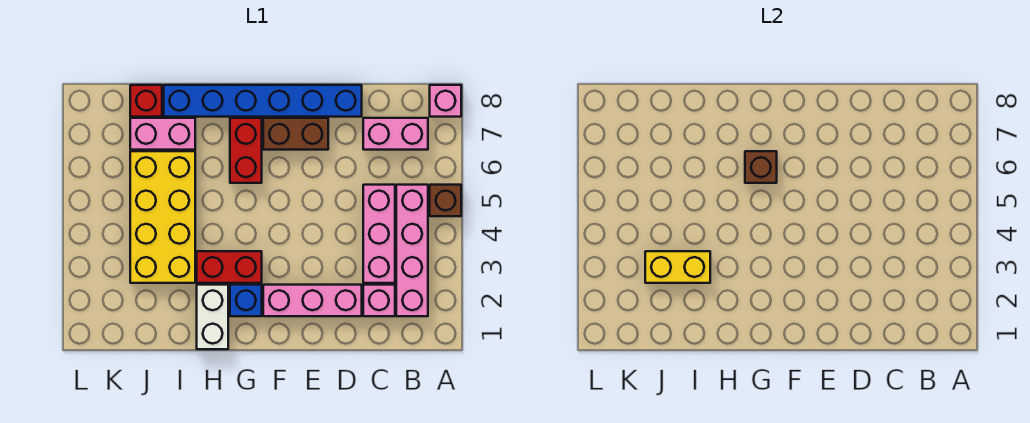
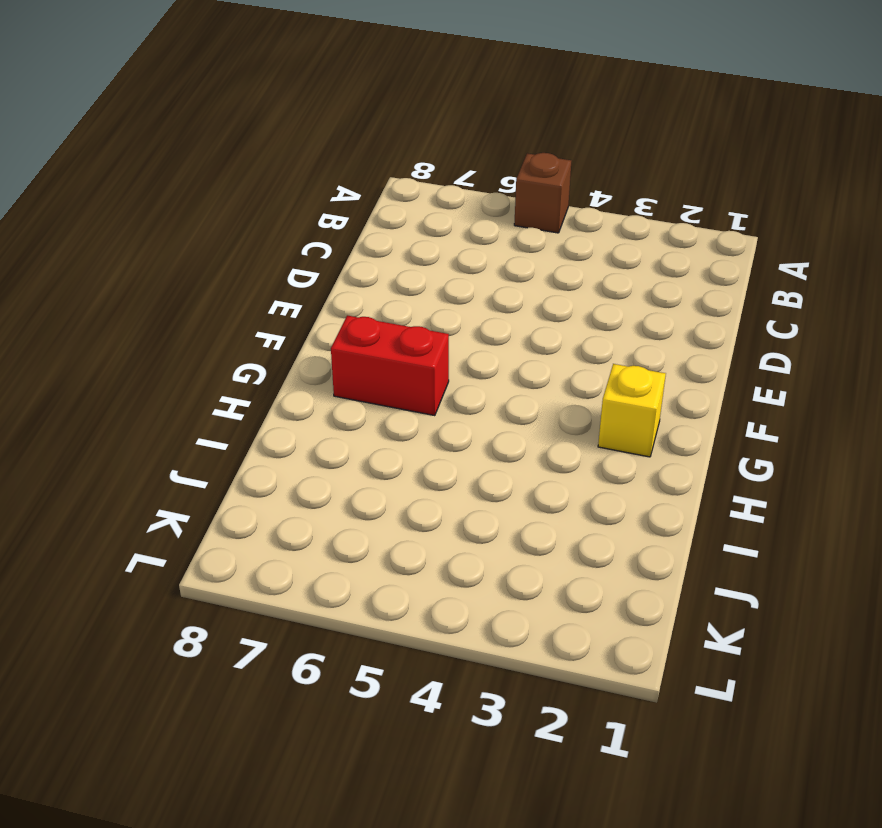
yellow 1x1 brick [598,364,666,457] -> blue 1x1 brick [230,285,262,316]
none -> pink 1x1 brick [430,85,461,117]
none -> pink 1x4 brick [396,185,428,316]
none -> pink 1x2 brick [363,118,428,150]

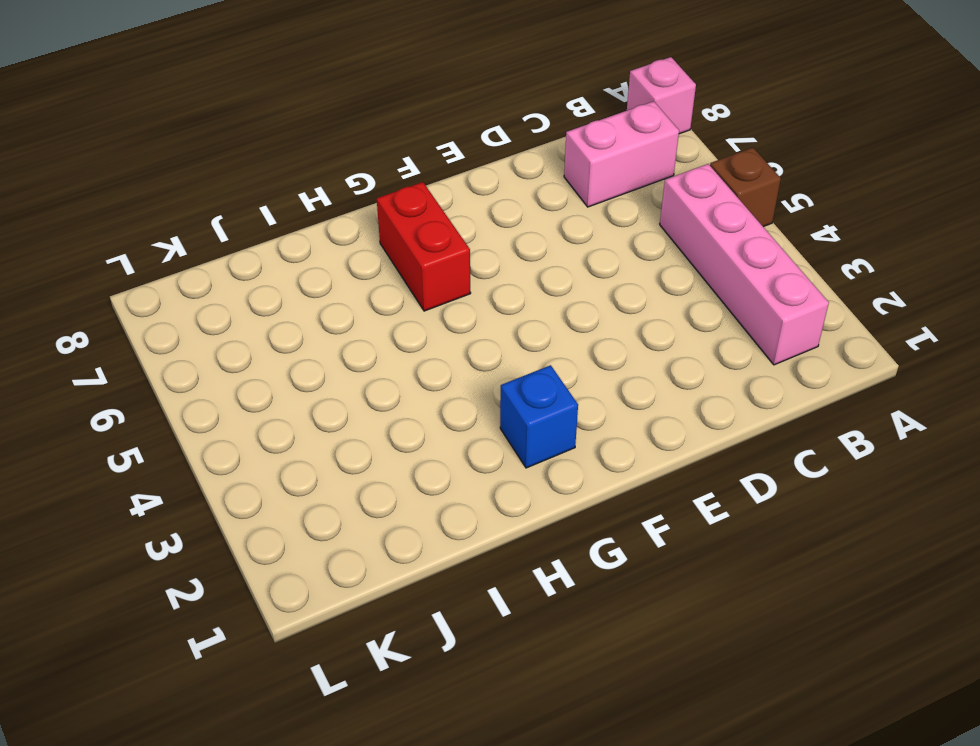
none -> pink 1x1 brick [363,285,395,316]
none -> pink 1x3 brick [363,185,395,283]
none -> pink 1x3 brick [263,285,362,316]

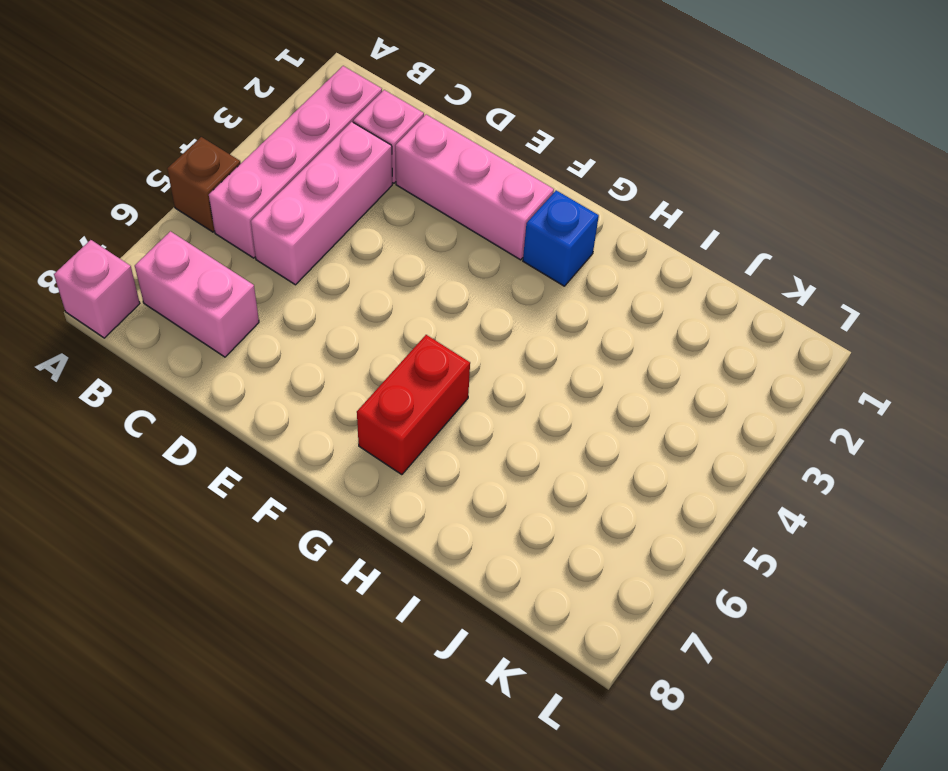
none -> blue 1x6 brick [164,85,362,117]
none -> brown 1x2 brick [263,118,328,150]
none -> red 1x2 brick [197,251,262,283]

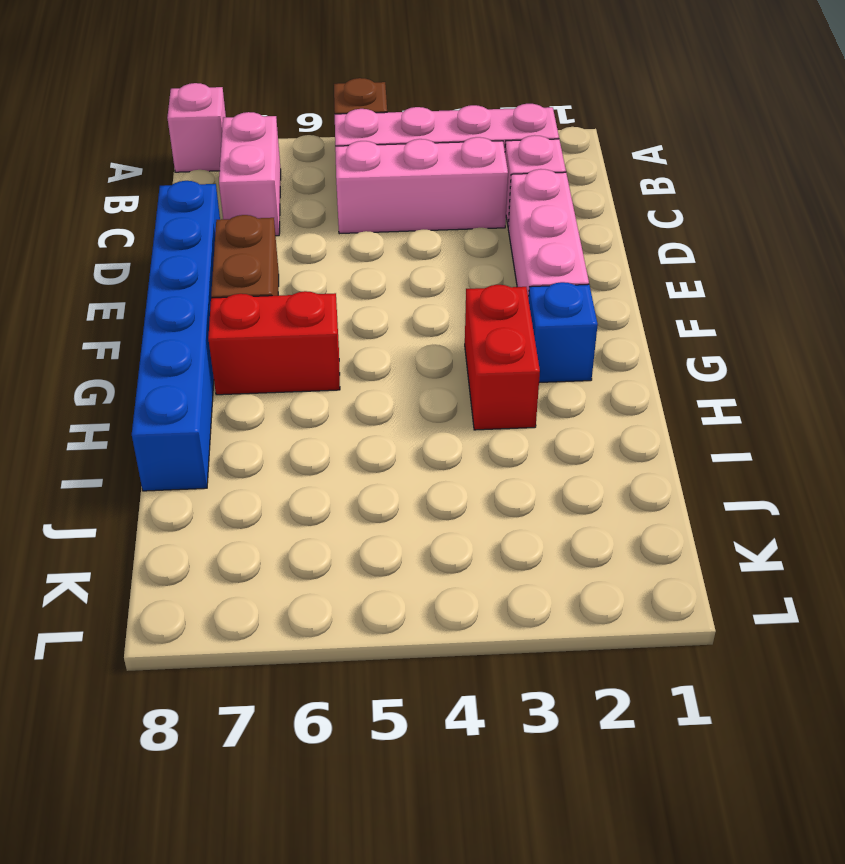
none -> white 1x2 brick [197,285,228,349]
none -> yellow 2x4 brick [130,151,195,283]
none -> pink 1x2 brick [130,118,195,150]

